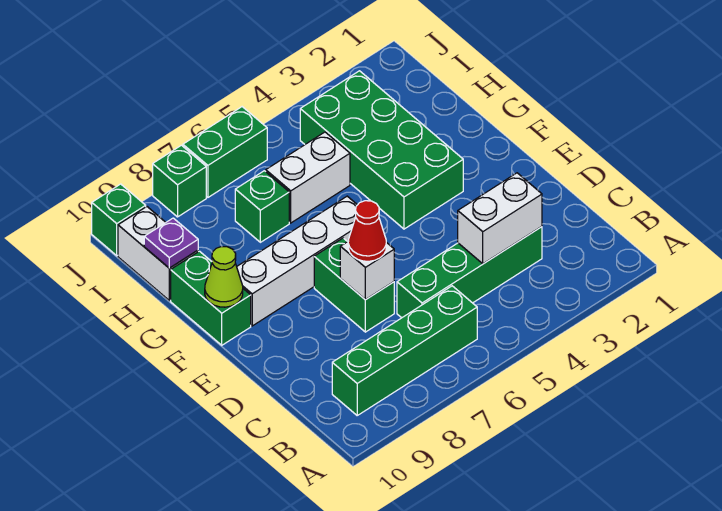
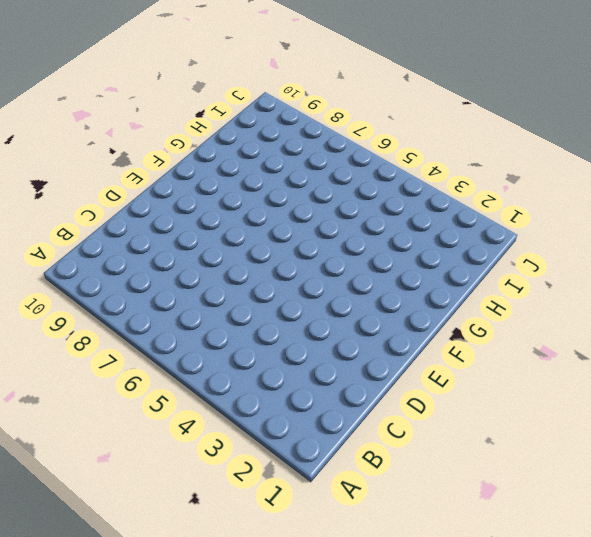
none -> green 1x4 brick [332,286,477,415]
none -> green 1x4 brick [397,227,542,318]
none -> green 1x2 brick [314,238,394,332]

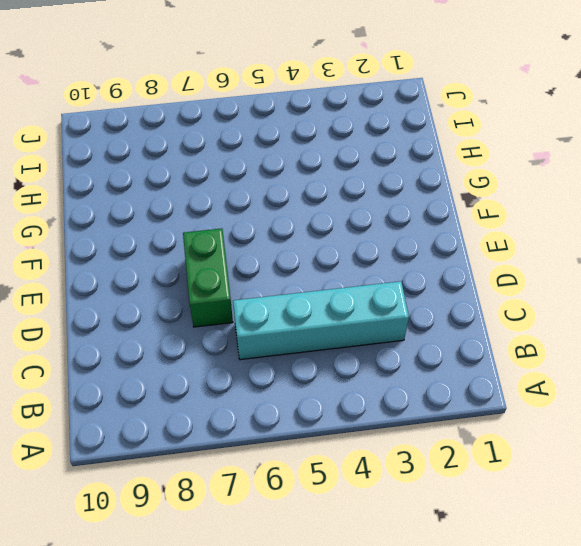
cyan 1x4 brick [233,281,409,360] -> green 1x4 brick [397,227,542,318]
none -> green 1x4 brick [332,286,477,415]
none -> green 2x4 brick [300,71,463,229]
none -> white 1x4 brick [237,196,357,326]

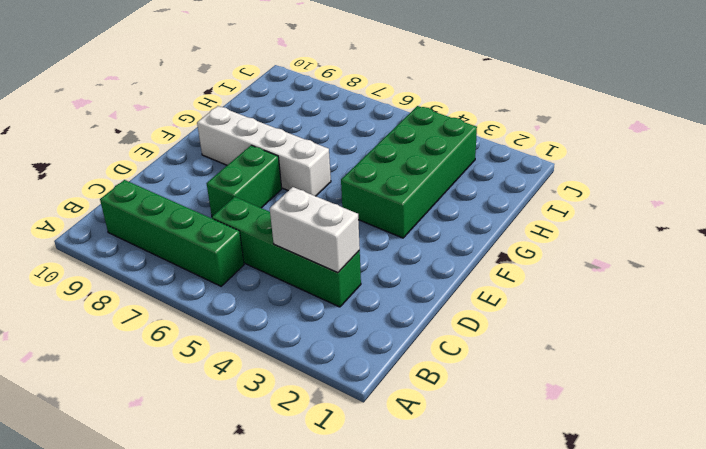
none -> green 1x2 brick [171,251,251,345]
none -> white 1x2 brick [266,132,350,223]
none -> green 1x1 brick [235,171,289,242]

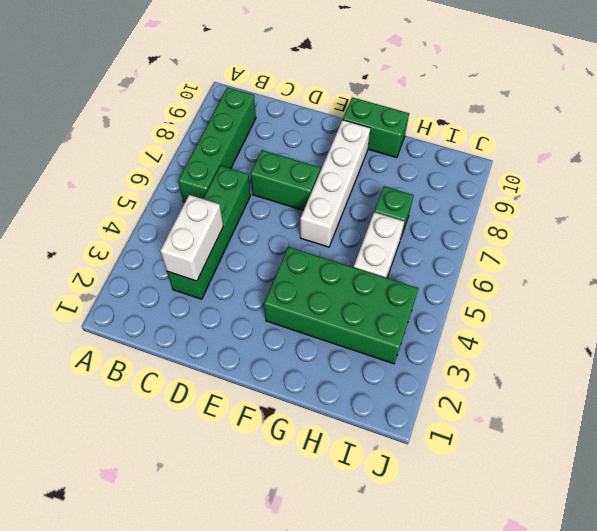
none -> white 1x2 brick [118,207,198,300]
none -> green 1x2 brick [183,107,267,197]
none -> green 1x1 brick [153,145,206,217]

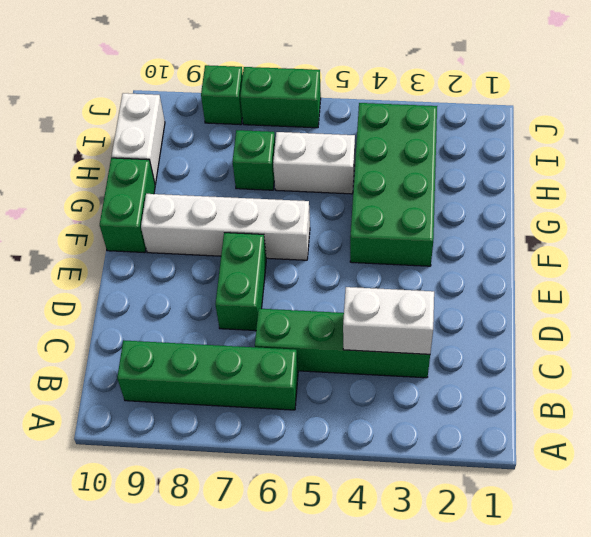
none -> green 1x1 brick [92,184,146,256]
none -> white 1x1 brick [340,241,394,300]
none -> lime 1x1 cone [205,247,243,307]

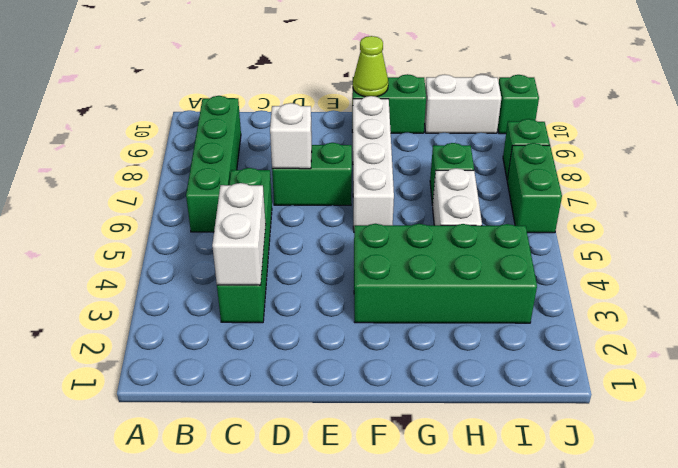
none -> purple 1x1 plate [144,218,198,268]
none -> red 1x1 cone [348,201,386,261]

